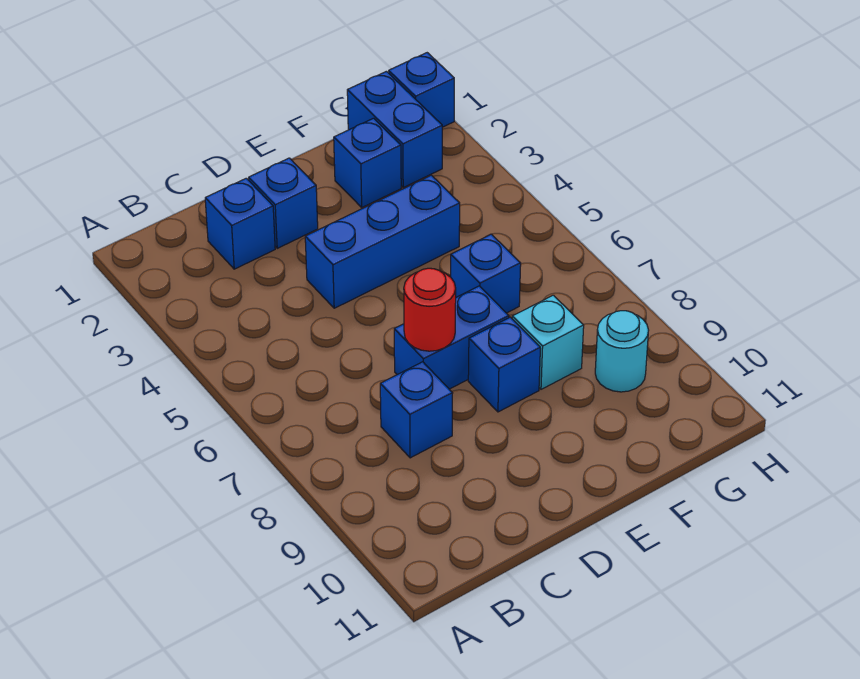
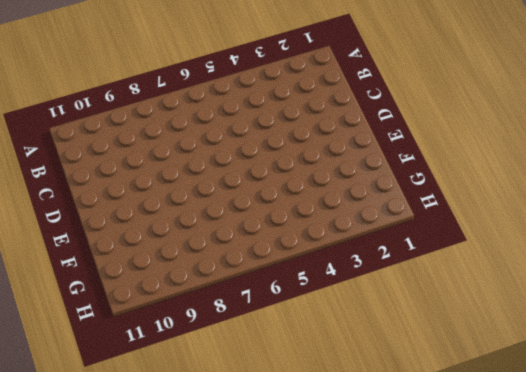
none -> blue 1x1 brick [205,178,275,269]
none -> blue 1x1 brick [380,362,453,458]
none -> blue 1x1 brick [249,158,318,248]

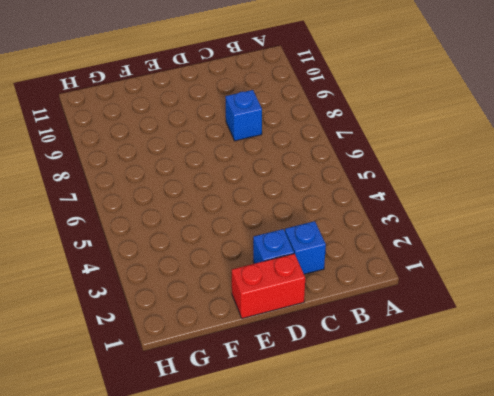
red 1x2 brick [232,254,305,318] -> none
none -> blue 1x3 brick [305,175,460,308]
none -> blue 1x2 brick [394,286,509,389]
none -> blue 1x1 brick [468,317,540,412]

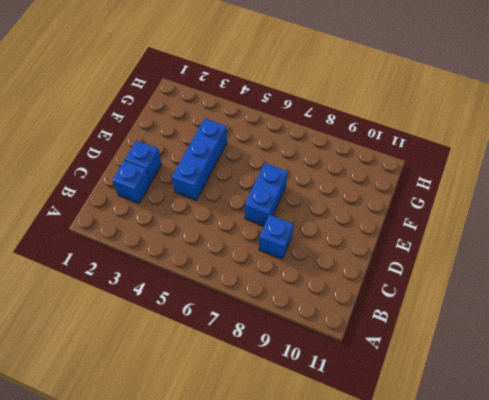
none -> blue 1x1 brick [468,317,540,412]
none -> blue 1x1 brick [334,118,401,207]
none -> blue 1x1 brick [451,234,521,313]

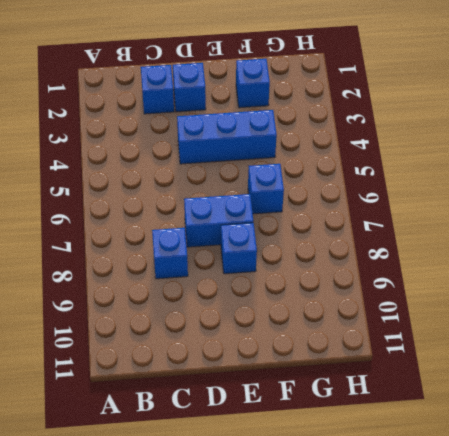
none -> cyan 1x1 brick [512,295,584,389]
none -> blue 1x2 brick [347,71,442,187]
none -> cyan 1x1 round brick [595,311,649,392]

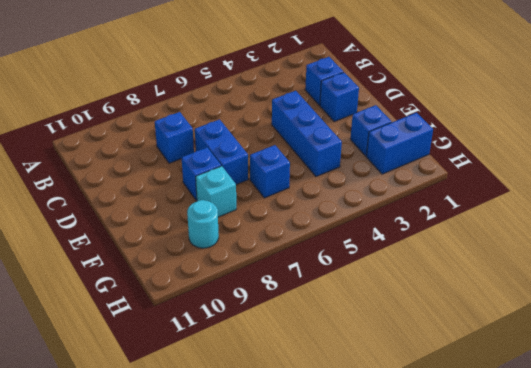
none -> blue 1x1 brick [389,53,454,127]
none -> red 1x1 round brick [404,268,456,351]

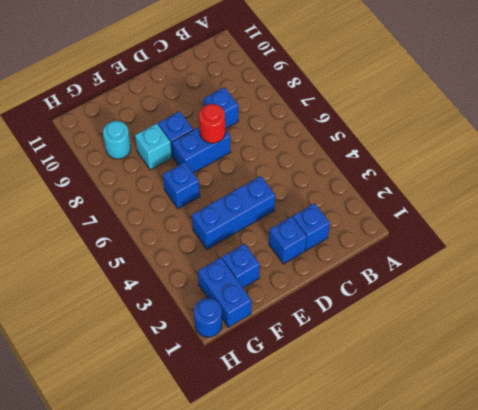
blue 1x1 round brick [194,298,222,337] -> blue 1x1 brick [389,53,454,127]

